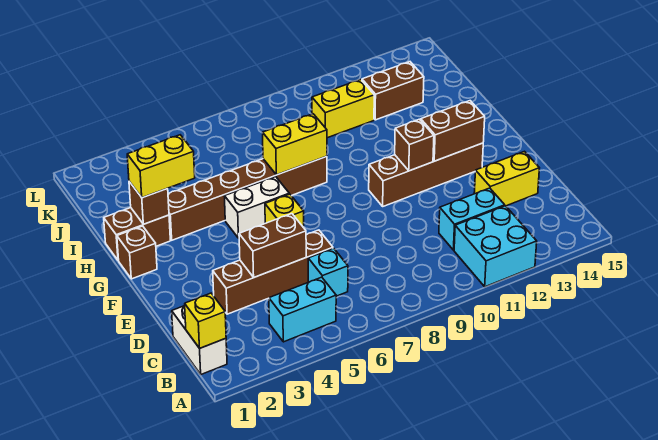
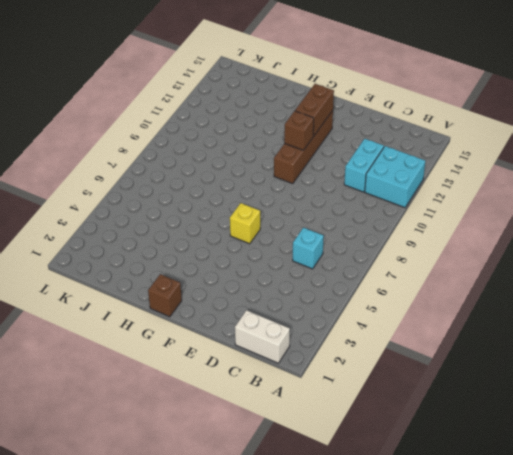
none -> cyan 1x2 brick [269,277,336,342]
none -> brown 1x4 brick [213,230,333,314]
none -> yellow 1x2 brick [474,151,539,206]

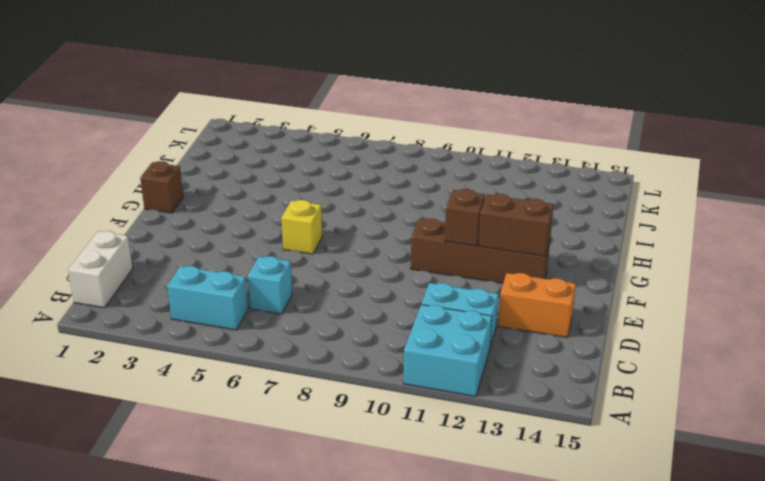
orange 1x2 brick [498,273,576,337] -> yellow 1x2 brick [474,151,539,206]
none -> brown 1x4 brick [213,230,333,314]
none -> white 1x2 brick [224,177,289,238]
none -> brown 1x2 brick [104,208,170,261]

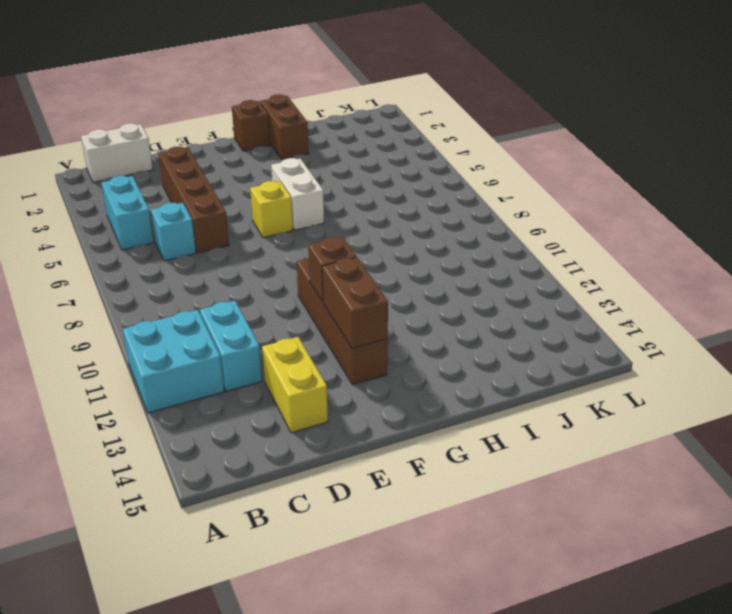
none -> brown 1x6 brick [168,156,327,240]
none -> yellow 1x2 brick [312,79,374,138]
none -> brown 1x2 brick [362,62,424,120]

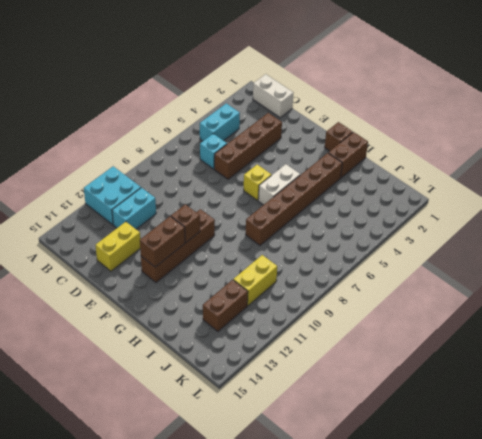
none -> yellow 1x1 brick [185,293,226,348]
none -> brown 1x2 brick [239,214,306,277]
none -> brown 1x1 brick [129,182,169,224]

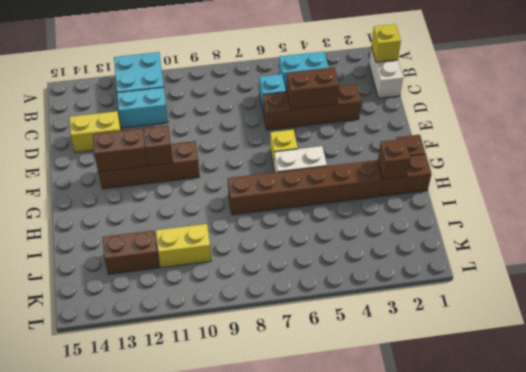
none -> yellow 1x2 brick [263,114,327,175]
none -> yellow 1x2 brick [127,135,195,198]

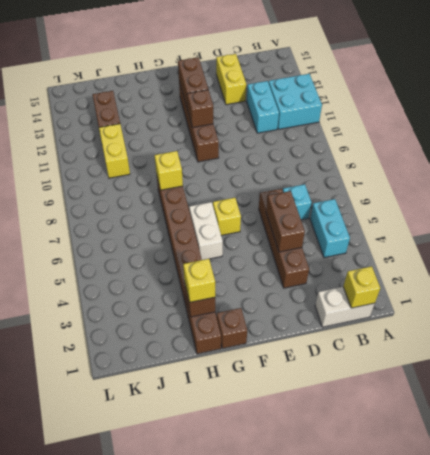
yellow 1x1 brick [183,259,215,302] -> yellow 1x2 brick [127,135,195,198]
yellow 1x1 brick [154,151,183,190] -> yellow 1x2 brick [263,114,327,175]

